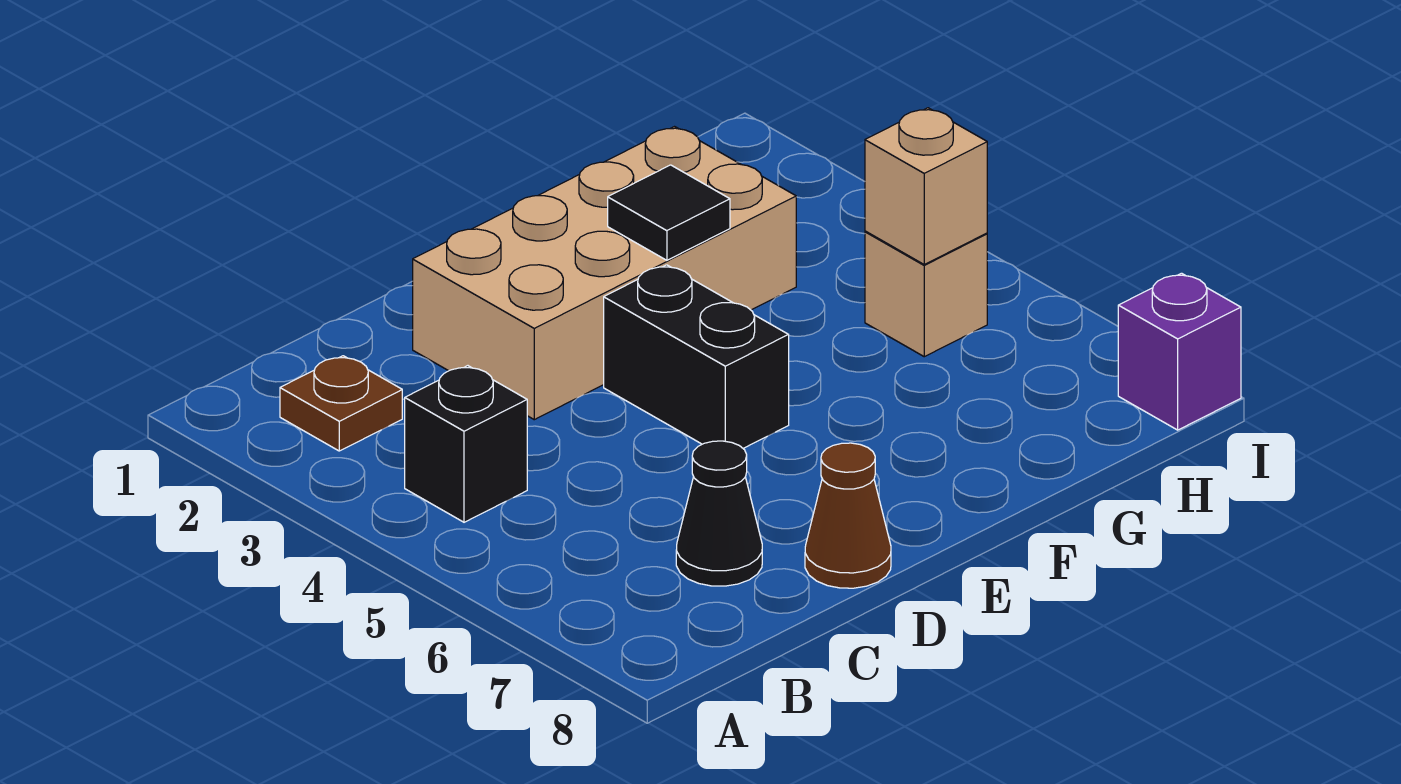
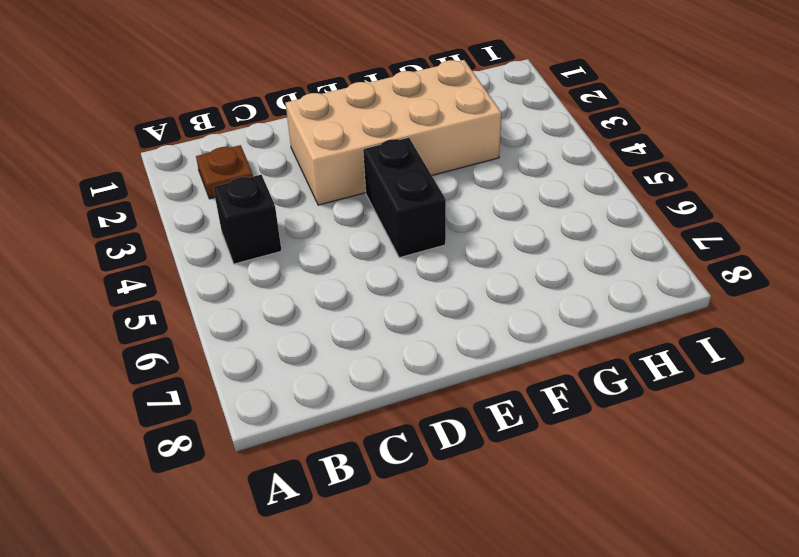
none -> black 1x1 cone [676,441,762,586]
none -> brown 1x1 cone [805,443,891,588]

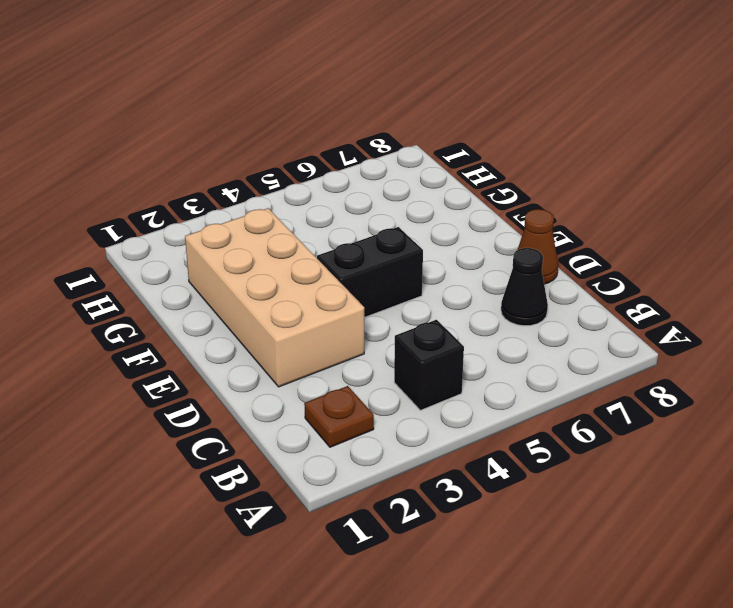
none -> tan 1x1 brick [865,231,987,357]
none -> purple 1x1 brick [1118,273,1241,430]

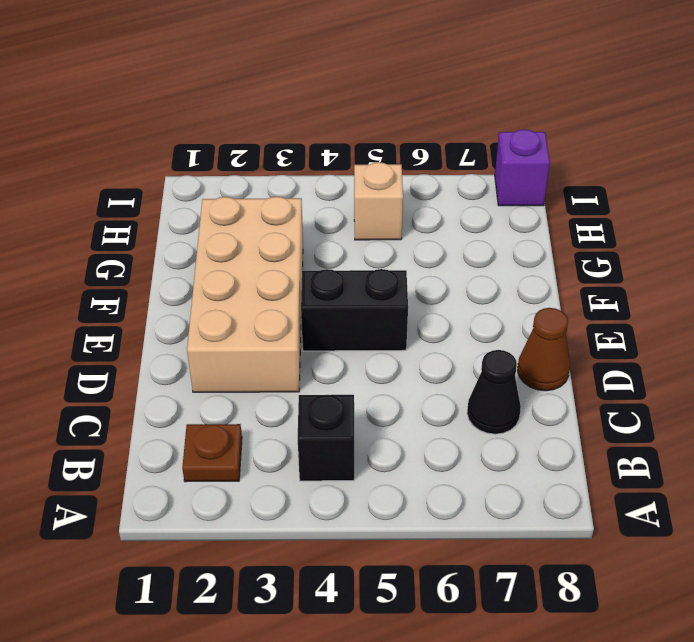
none -> black 1x1 tile [608,165,730,260]
none -> tan 1x1 brick [865,108,987,264]

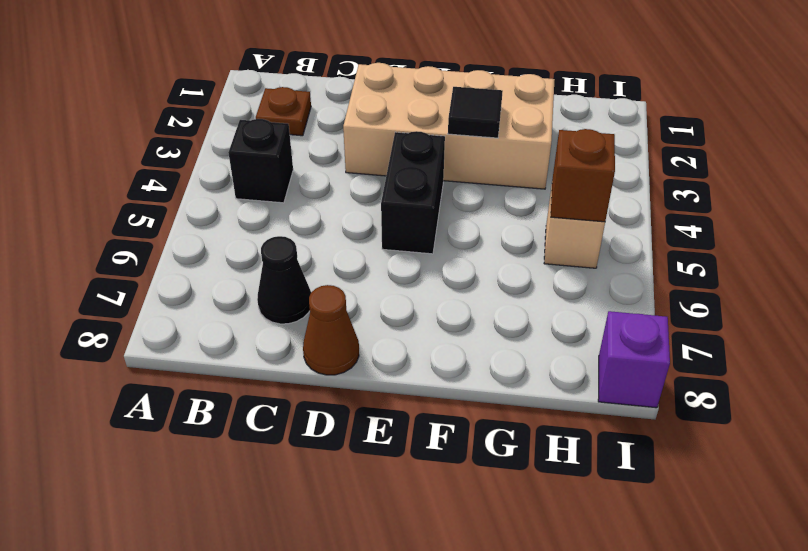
brown 1x1 brick [551,129,615,222] -> tan 1x1 brick [865,108,987,264]

